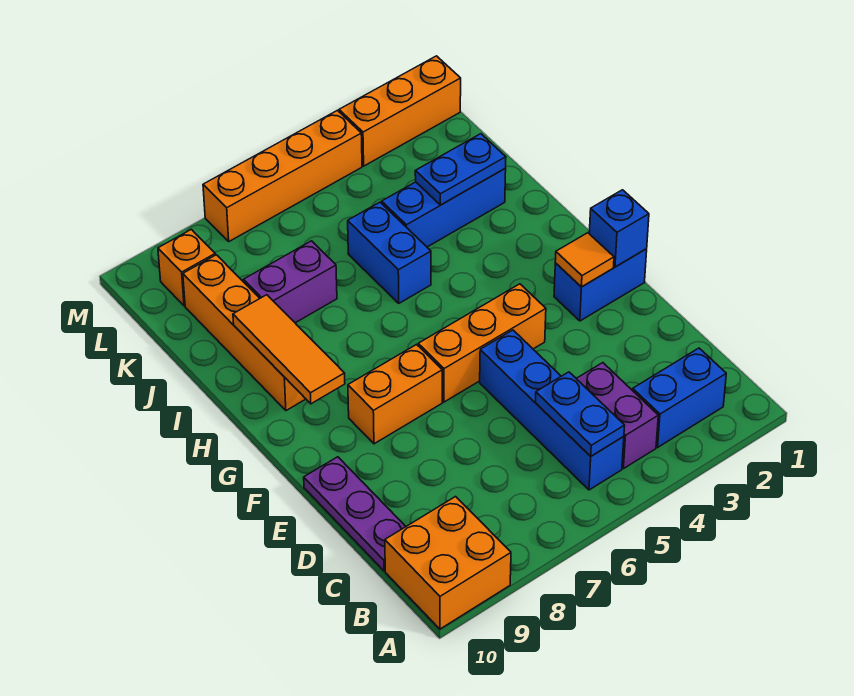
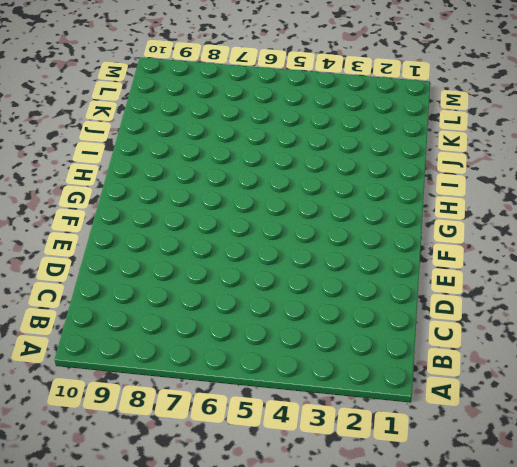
none -> orange 2x2 brick [385,497,511,629]
none -> blue 1x2 brick [633,348,726,447]
none -> purple 1x2 brick [576,363,658,469]

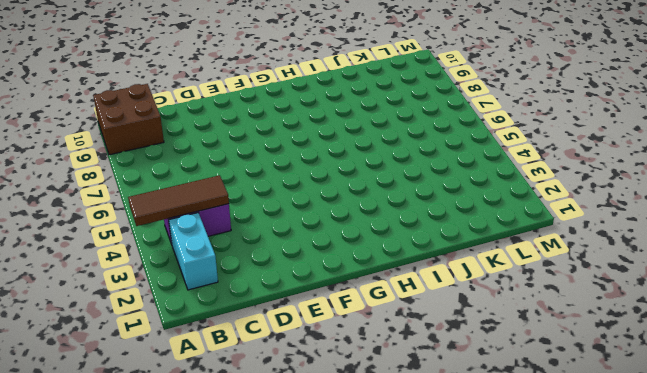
brown 1x3 tile [128,175,229,226] -> none
brown 2x2 brick [93,84,164,155] -> orange 2x2 brick [385,497,511,629]
cyan 1x2 brick [169,213,218,290] -> blue 1x2 brick [633,348,726,447]
none -> blue 1x4 brick [480,330,624,490]
none -> purple 1x3 plate [304,457,406,571]
none -> blue 1x2 brick [554,249,647,321]

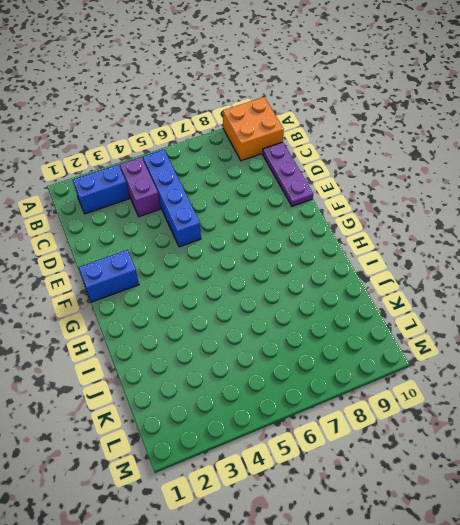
none -> orange 1x3 brick [418,284,546,402]
none -> orange 1x2 brick [348,345,442,444]
none -> orange 1x4 brick [183,255,305,411]

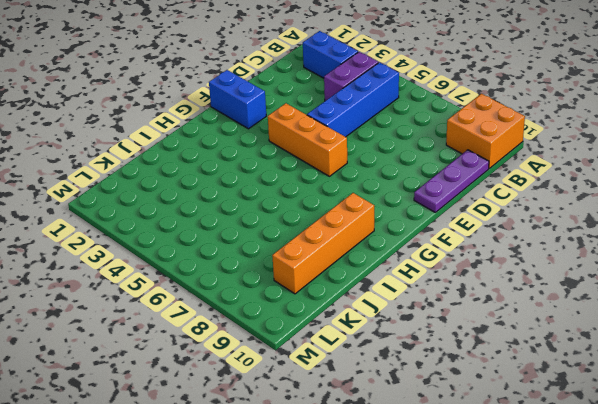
none -> orange 1x2 brick [348,345,442,444]
none -> blue 1x2 brick [348,202,431,303]
none -> blue 1x3 brick [382,169,506,247]

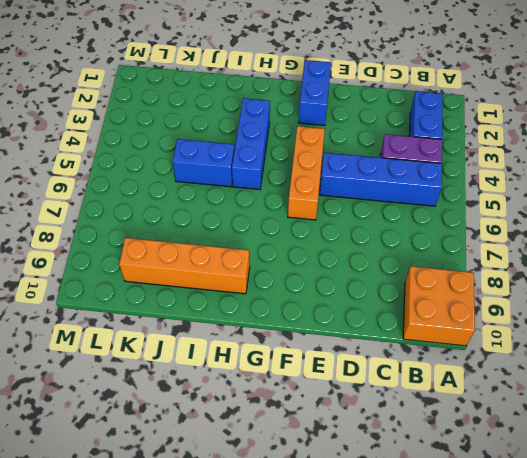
blue 1x3 brick [232,98,270,190] -> blue 1x3 brick moved to [382,169,506,247]
none -> purple 1x3 plate [304,457,406,571]
none -> orange 1x2 brick [348,345,442,444]
none -> purple 1x2 brick [244,241,337,323]

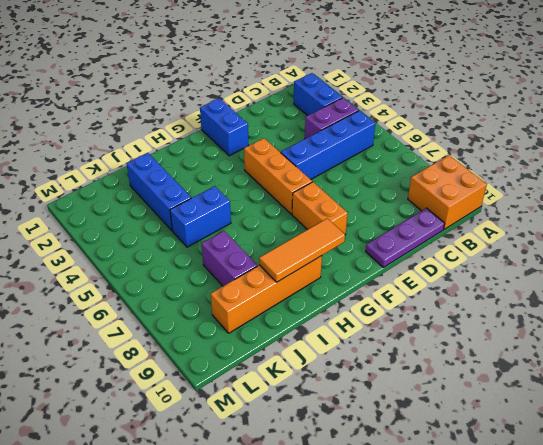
none -> orange 1x1 brick [158,229,215,306]
none -> orange 1x3 brick [339,56,461,166]
none -> orange 1x4 brick [203,110,362,241]

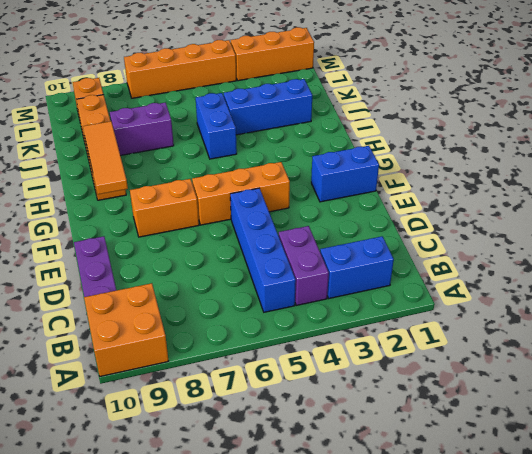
none -> blue 1x2 plate [536,372,625,456]
none -> blue 1x1 brick [589,190,649,267]
none -> orange 1x1 tile [555,233,614,287]

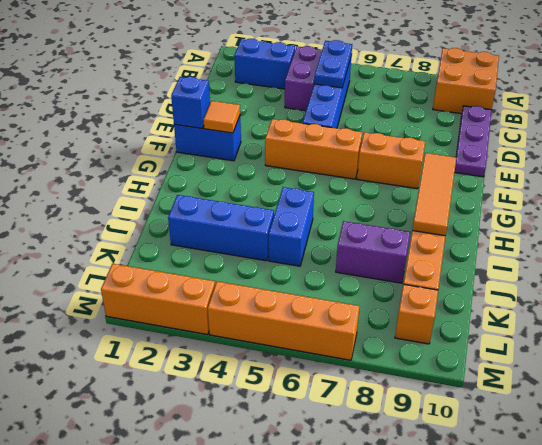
none -> blue 1x2 plate [415,134,506,205]

